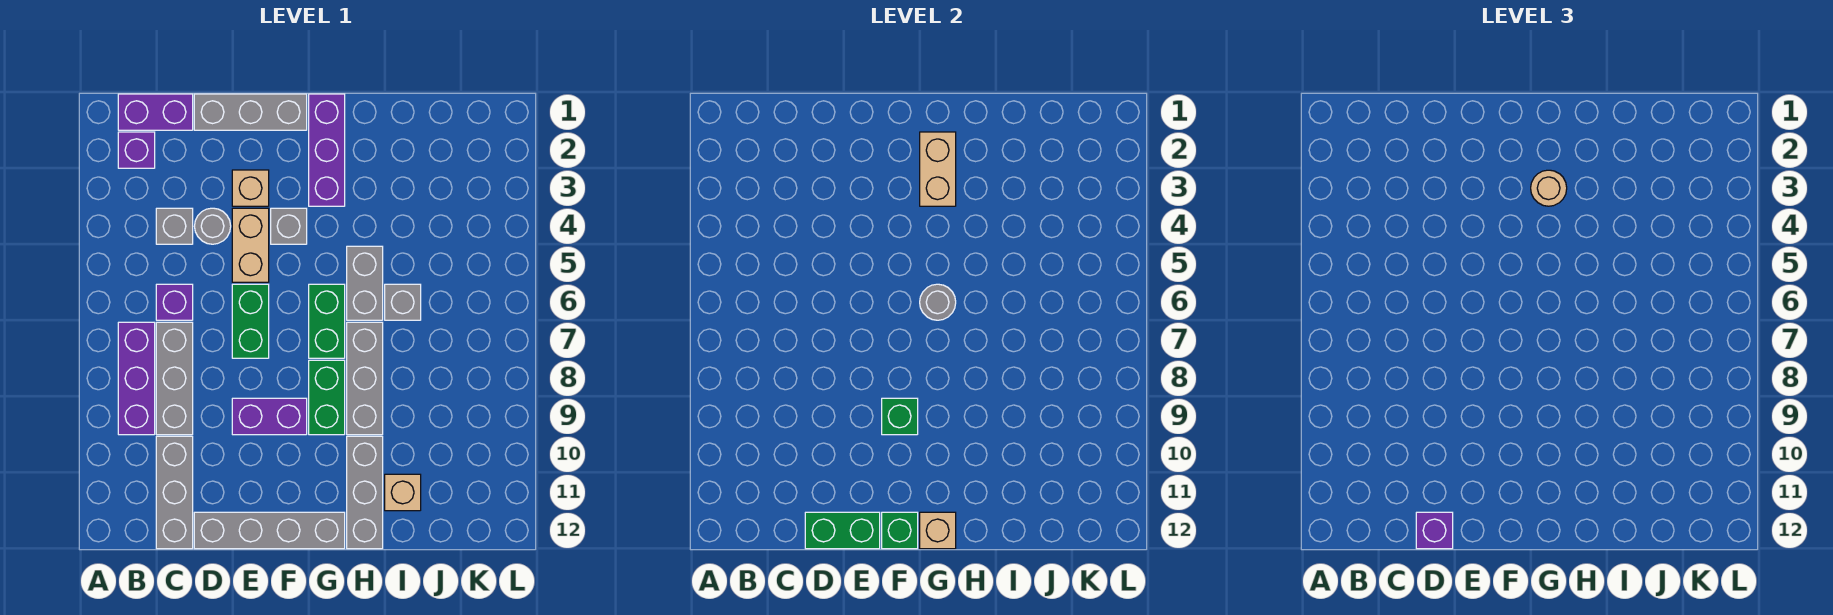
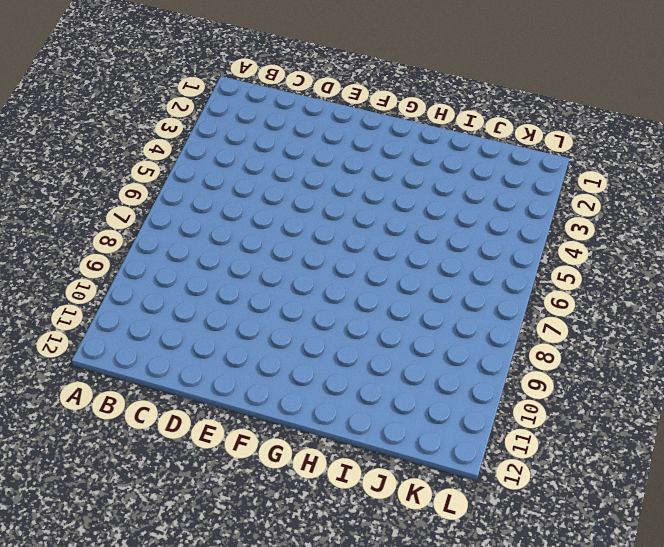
none -> purple 1x2 brick [118,94,193,130]
none -> purple 1x1 brick [118,132,155,168]
none -> purple 1x3 brick [118,322,155,435]
none -> grey 1x1 brick [156,208,193,244]

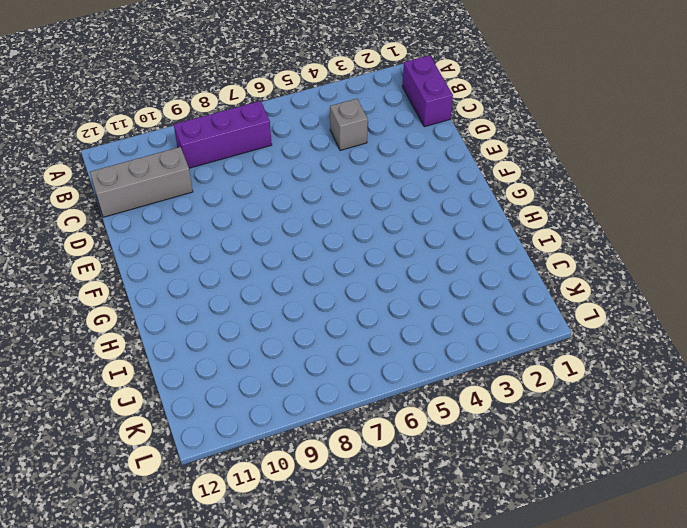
none -> purple 1x1 brick [118,132,155,168]
none -> purple 1x1 brick [156,284,193,320]
none -> grey 1x3 brick [156,322,193,435]
none -> grey 1x3 brick [194,94,307,130]

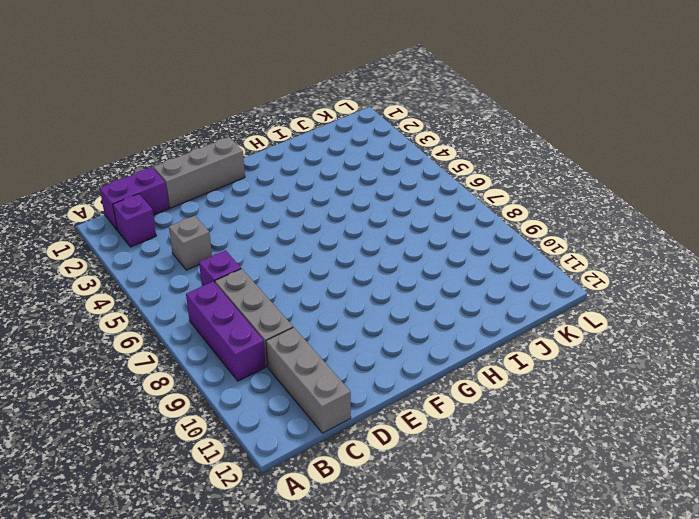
none -> grey 1x1 round brick [194,208,231,244]
none -> grey 1x4 brick [194,512,345,549]
none -> tan 1x1 brick [232,170,269,206]
none -> tan 1x2 brick [232,208,269,282]

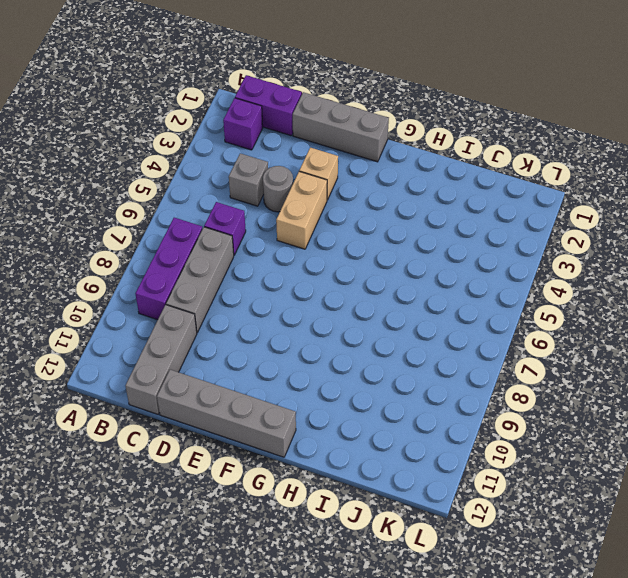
none -> green 1x2 brick [232,284,269,358]
none -> purple 1x2 brick [232,398,307,435]
none -> grey 1x1 brick [271,208,307,244]
none -> purple 1x3 brick [309,94,345,206]

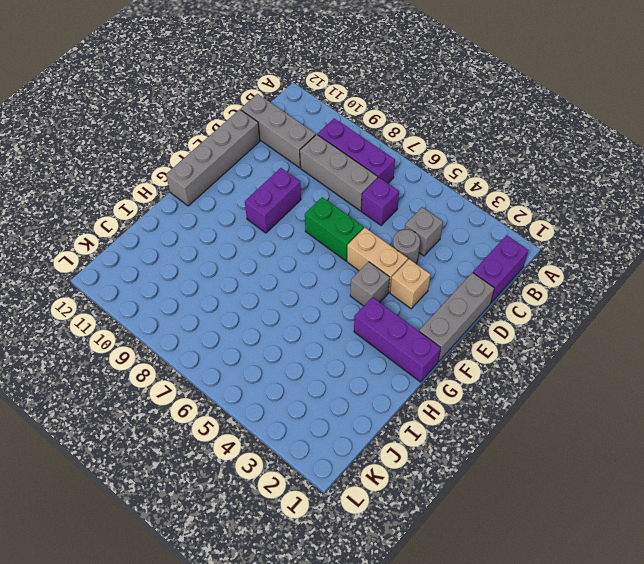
none -> purple 1x1 brick [118,132,155,168]
none -> green 1x2 brick [309,284,345,358]
none -> green 1x2 brick [309,360,345,435]
none -> grey 1x2 brick [347,246,383,320]

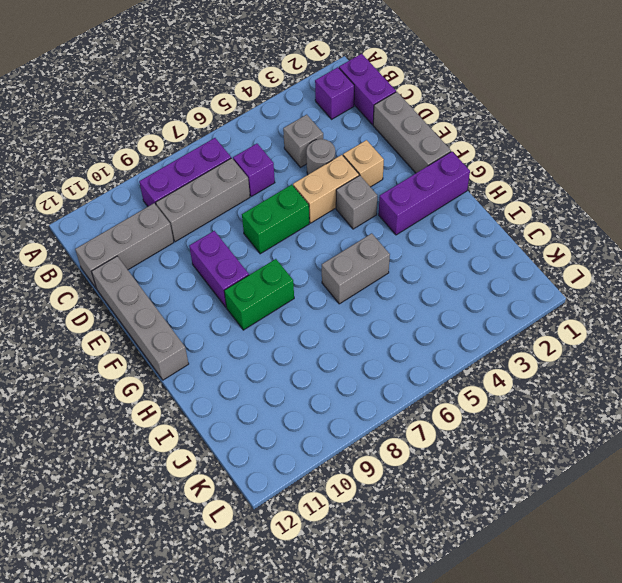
none -> green 1x2 brick [309,284,345,358]
none -> grey 1x3 brick [347,322,383,435]
none -> grey 1x3 brick [347,436,383,549]
none -> grey 1x1 brick [385,284,421,320]

